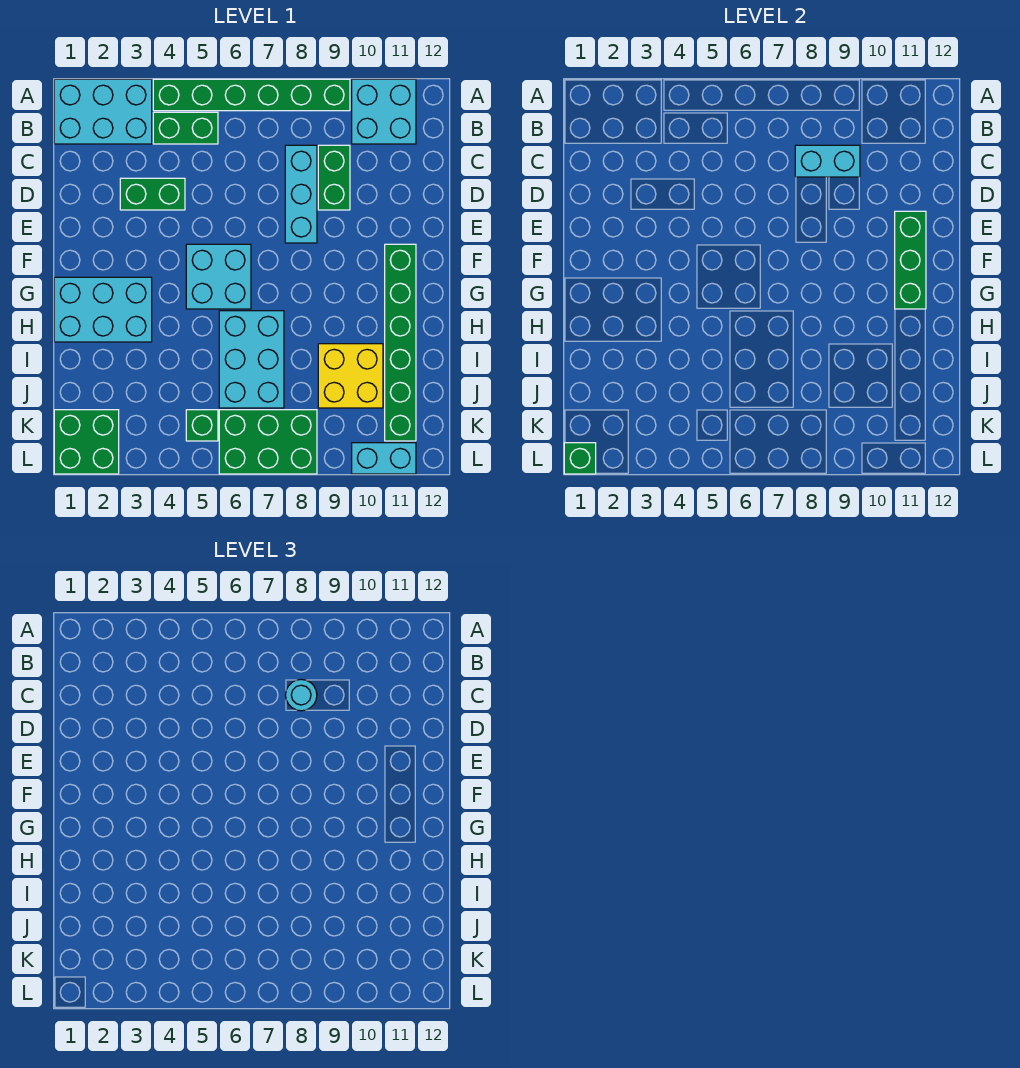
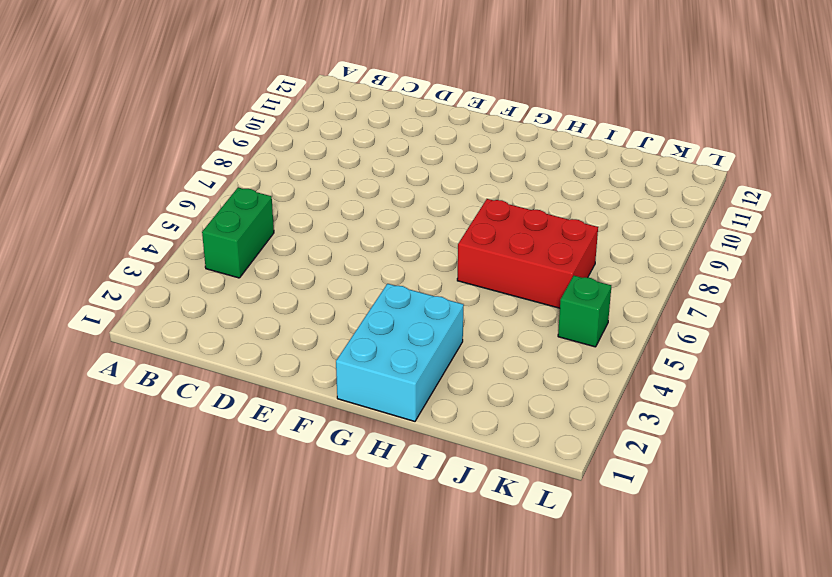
red 2x3 brick [457,199,598,308] -> cyan 2x3 brick [219,311,284,408]
none -> cyan 2x3 brick [54,79,152,144]
none -> green 1x6 brick [153,79,350,111]
none -> cyan 2x2 brick [352,79,416,144]

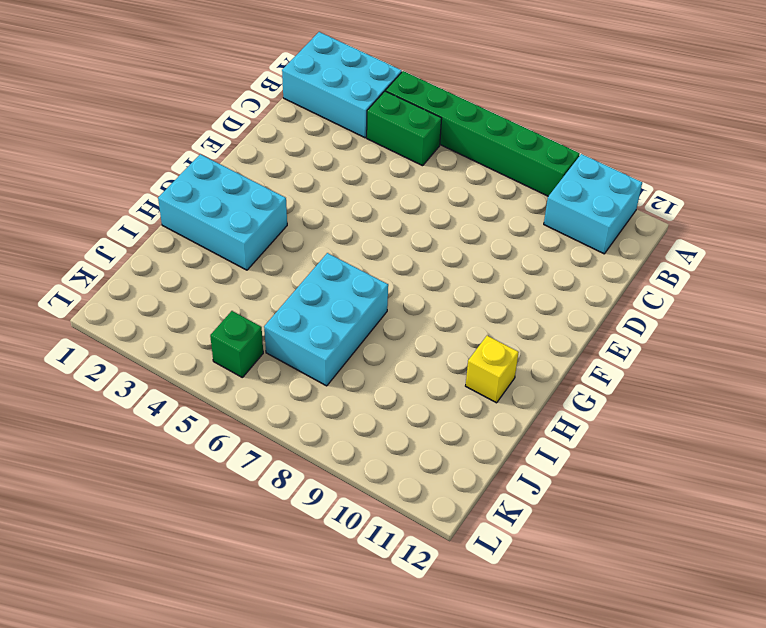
yellow 1x1 brick [466,336,519,403] -> green 1x6 brick [385,244,416,441]
none -> cyan 1x3 brick [285,145,317,243]
none -> green 1x2 brick [318,145,350,210]
none -> green 1x2 brick [120,178,185,210]

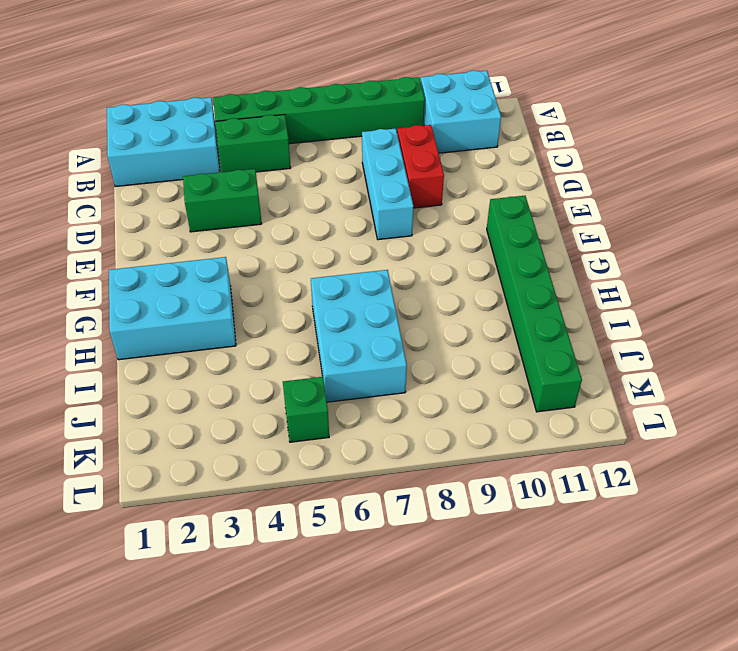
red 1x2 brick [397,125,444,208] -> green 1x2 brick [318,145,350,210]
none -> cyan 2x2 brick [186,244,251,309]
none -> yellow 2x2 brick [318,344,383,408]
none -> green 2x2 brick [54,410,119,474]

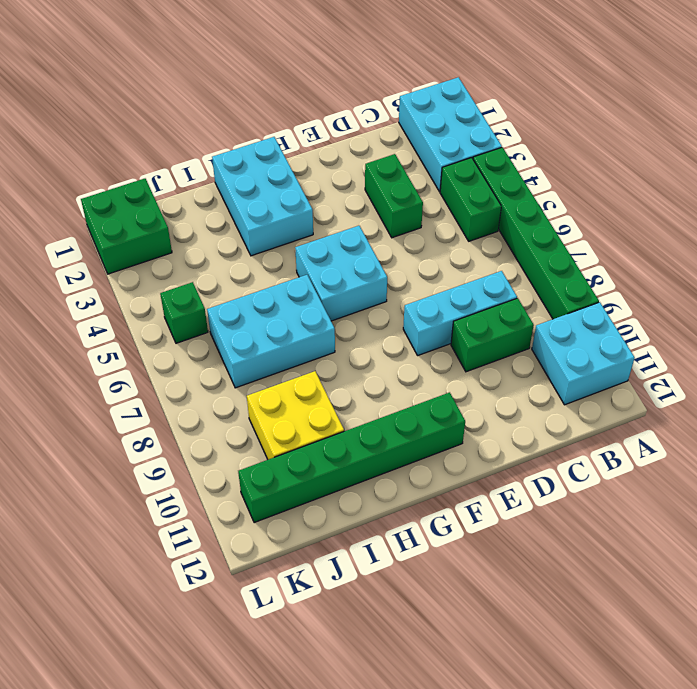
none -> green 2x3 brick [219,410,317,474]
none -> cyan 1x2 brick [352,443,416,474]
none -> cyan 1x2 brick [795,145,860,177]

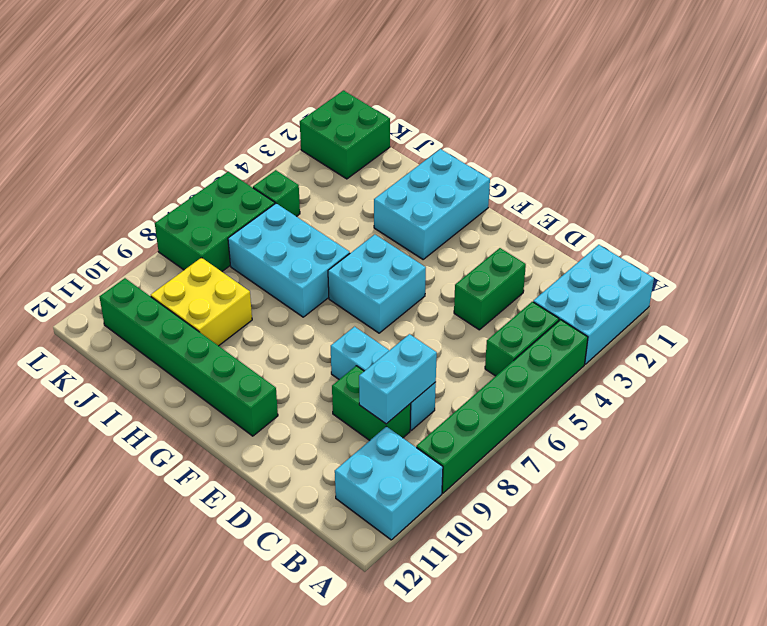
none -> cyan 1x2 brick [352,443,416,474]
none -> green 1x3 brick [895,211,926,309]
none -> green 1x1 brick [564,443,596,474]

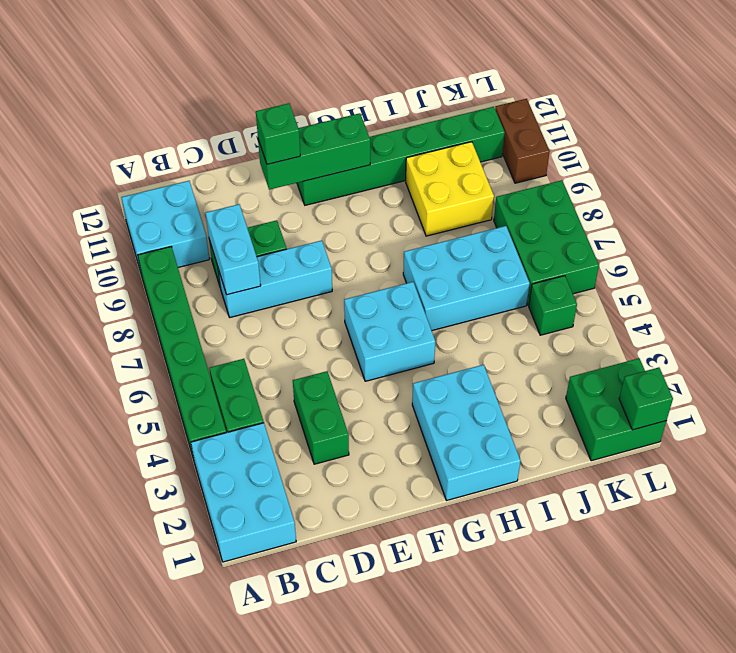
green 1x1 brick [256,103,300,164] -> none
brown 1x2 brick [495,99,550,183] -> cyan 1x2 brick [352,443,416,474]
none -> cyan 1x1 round brick [286,679,317,711]

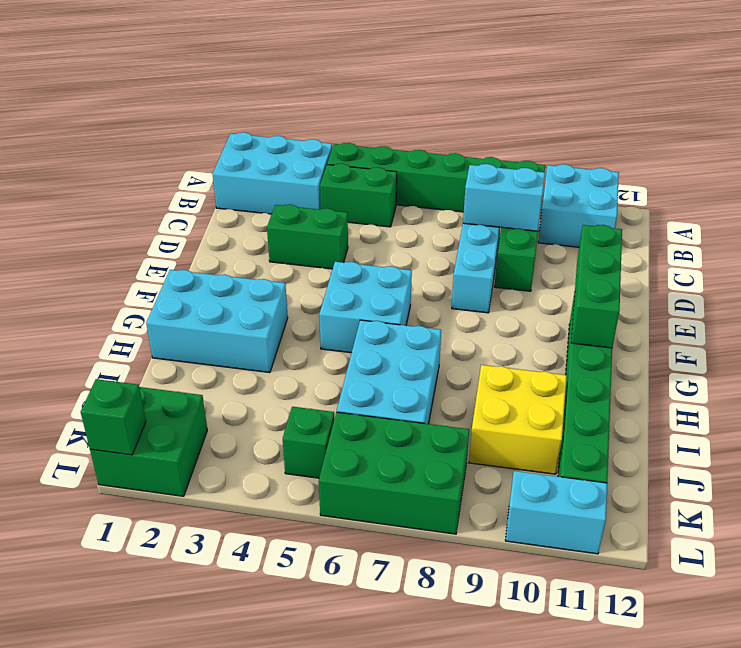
none -> cyan 1x1 round brick [286,679,317,711]

